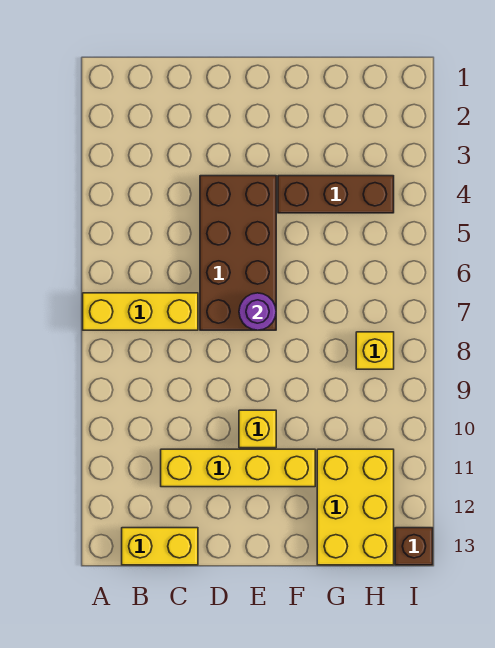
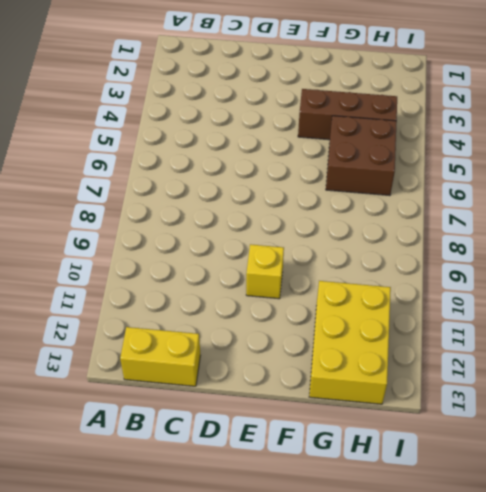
brown 2x2 brick [326,116,397,196] -> none
none -> yellow 1x3 brick [83,293,198,330]
none -> yellow 1x4 brick [161,449,315,487]

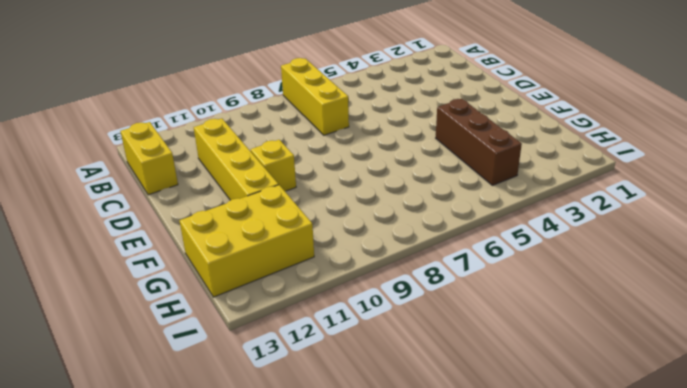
none -> brown 2x4 brick [200,176,276,330]
none -> yellow 1x1 brick [356,332,394,369]

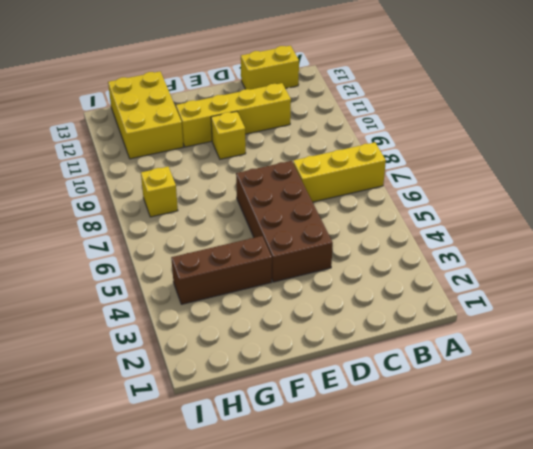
none -> brown 1x1 brick [395,528,433,565]
none -> purple 1x1 round brick [239,293,276,330]

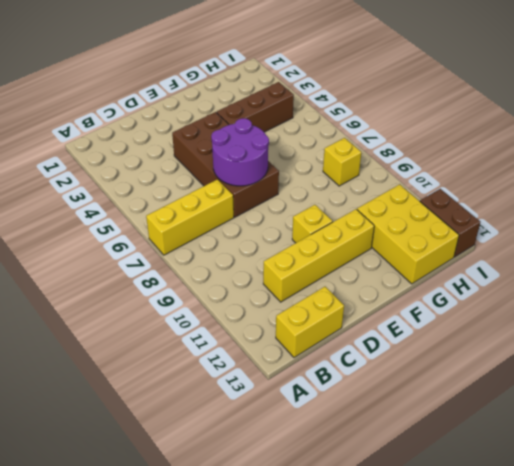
purple 2x2 round brick [211,118,269,186] -> purple 1x1 round brick [239,293,276,330]
brown 1x2 brick [420,189,480,257] -> brown 1x1 brick [395,528,433,565]

